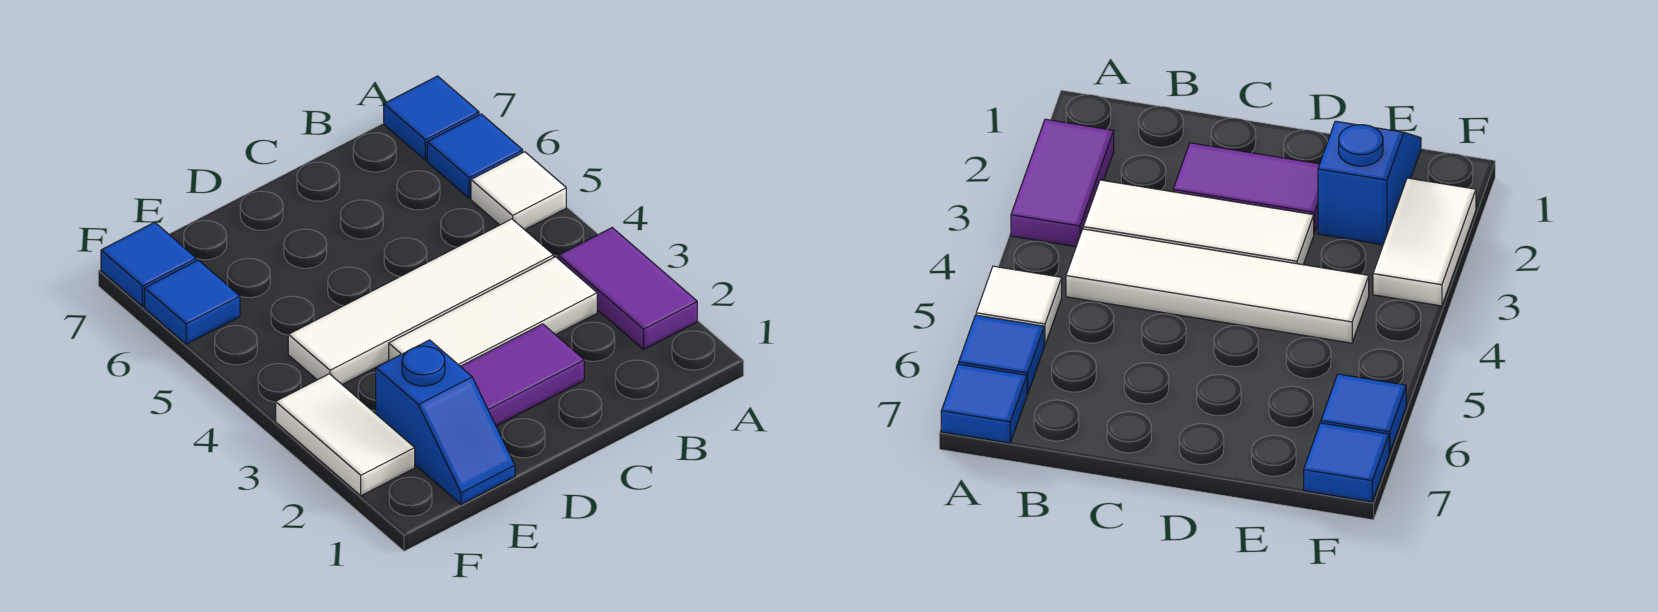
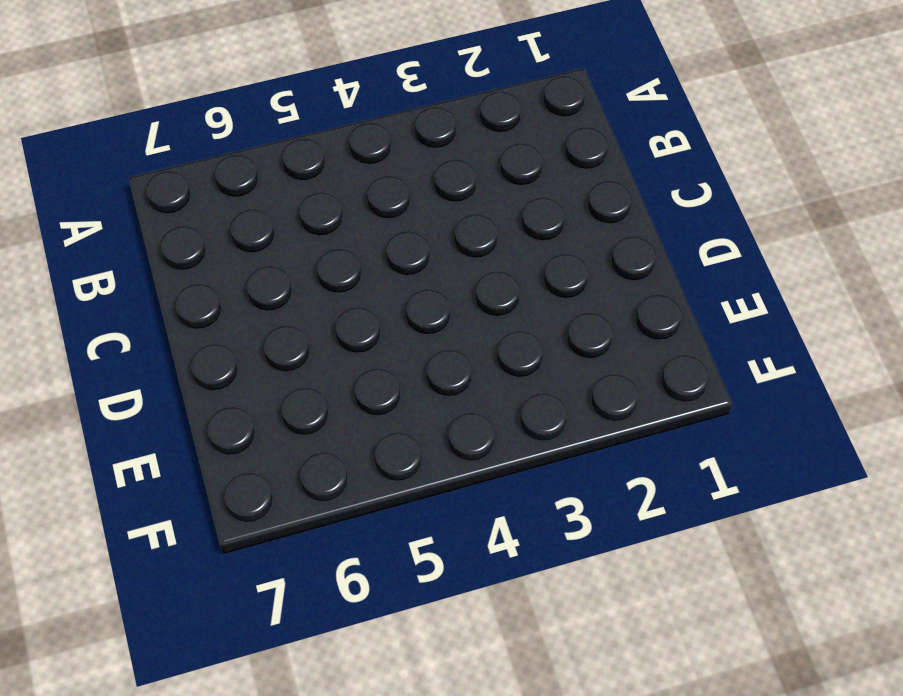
none -> purple 1x2 tile [558,228,697,349]
none -> white 1x1 tile [471,152,566,230]

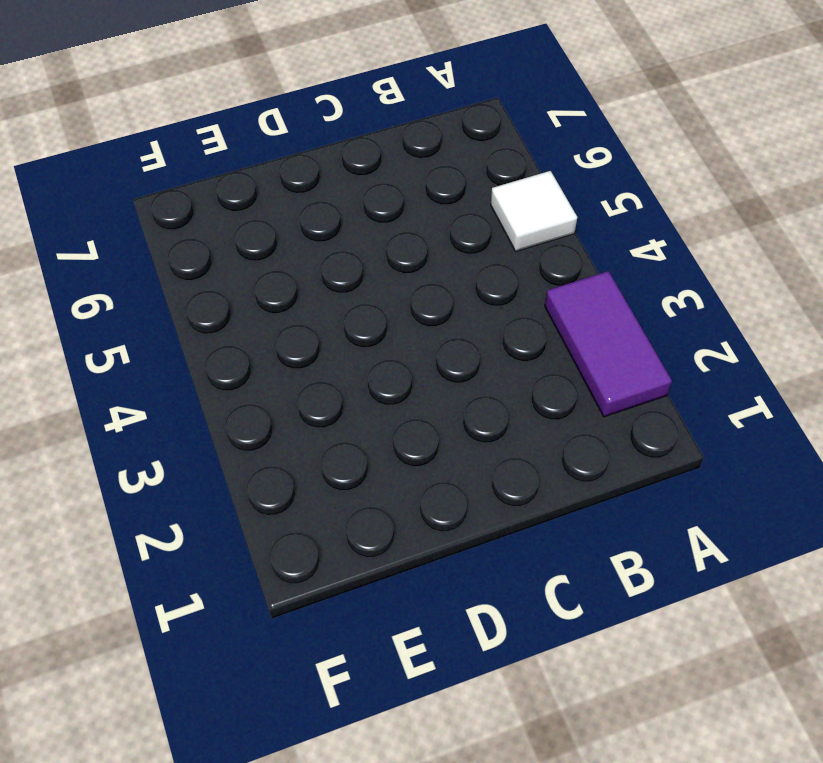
none -> blue 1x1 tile [427,114,523,198]
none -> blue 1x1 tile [384,76,479,160]

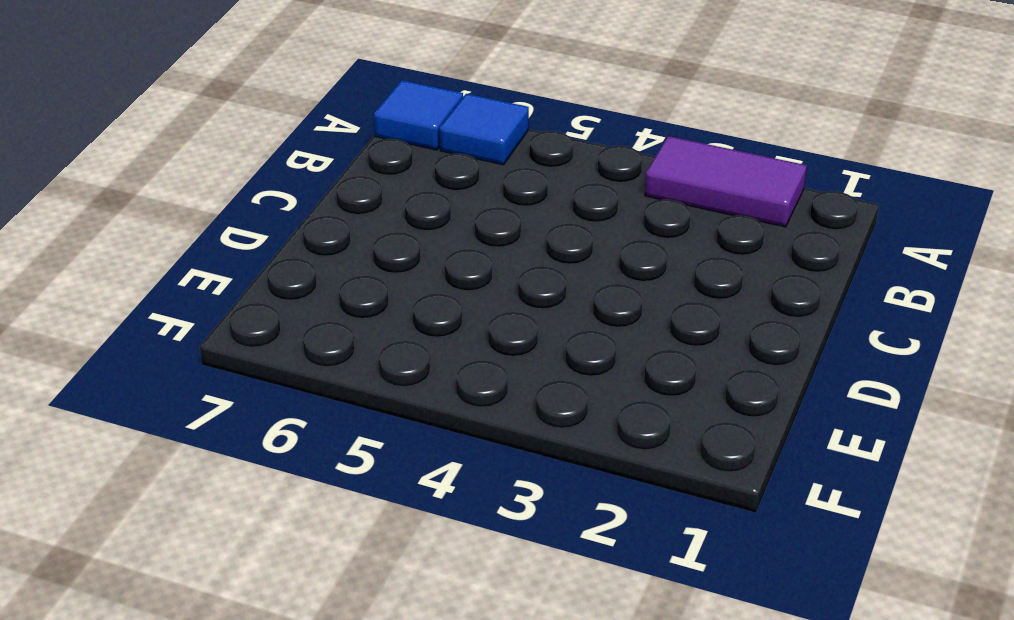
none -> white 1x1 tile [471,152,566,230]
none -> white 1x3 tile [389,257,597,366]

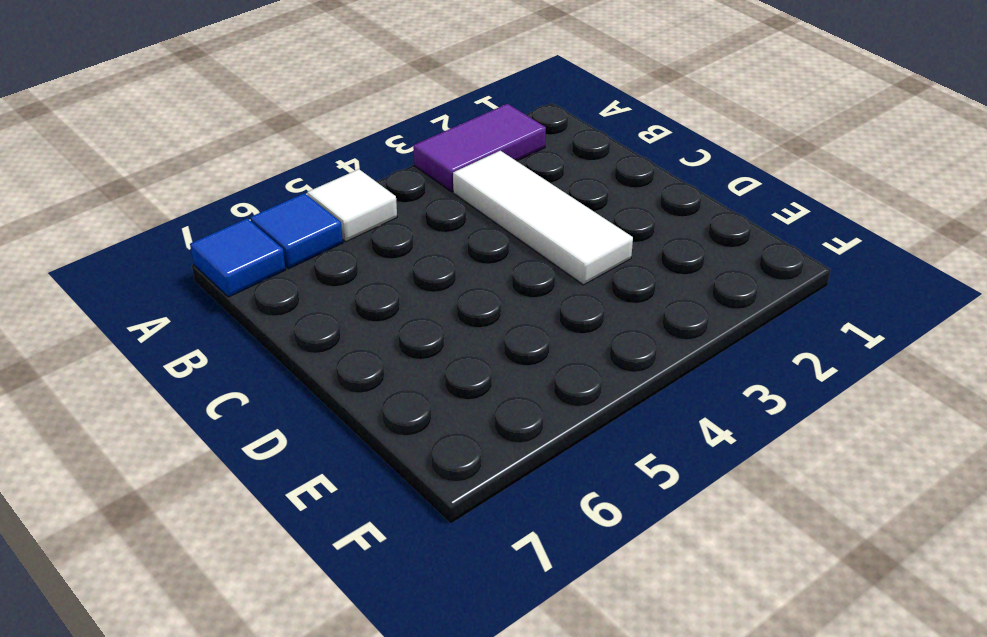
none -> white 1x4 tile [288,219,554,385]
none -> purple 1x2 tile [460,324,584,426]

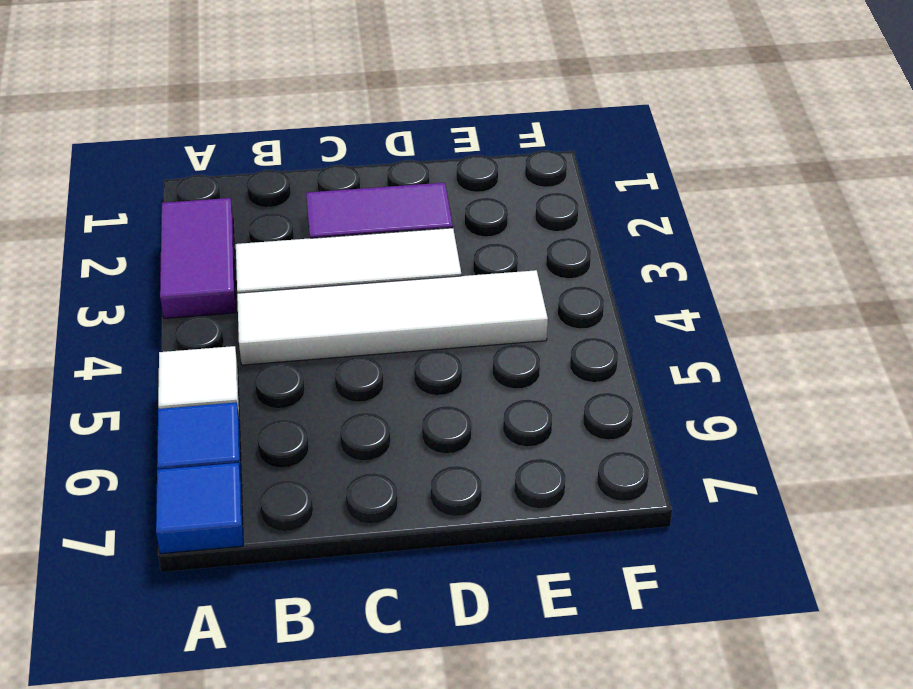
none -> blue 1x2 slope [376,340,515,504]
none -> white 1x2 tile [276,374,415,496]

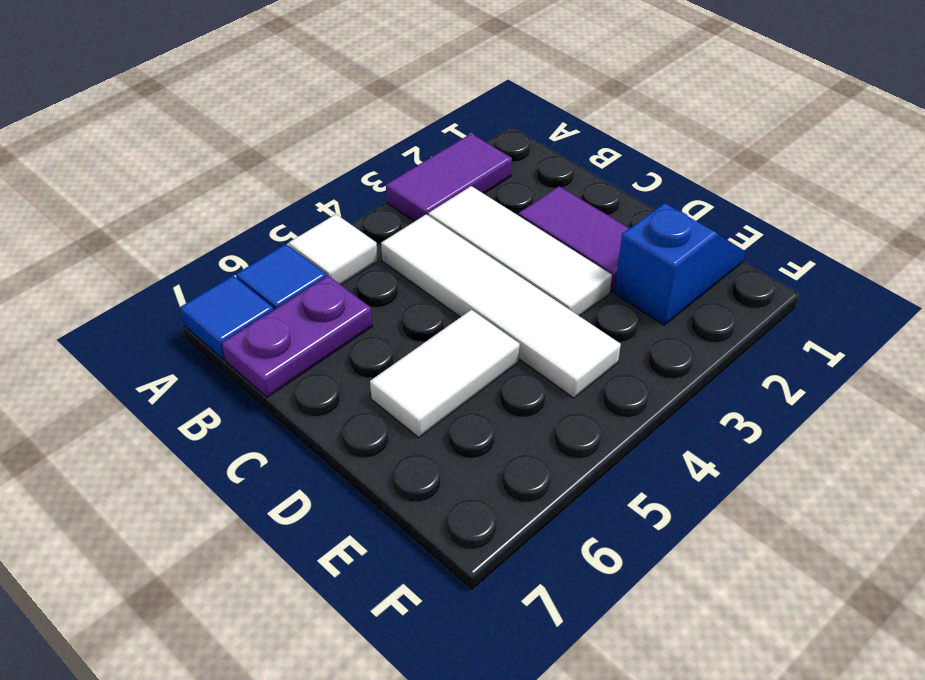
purple 1x2 plate [222,276,373,397] -> none
white 1x2 tile [370,310,520,438] -> white 1x2 tile moved to [276,374,415,496]
none -> blue 1x1 tile [145,260,240,344]
none -> blue 1x1 tile [101,222,196,306]

